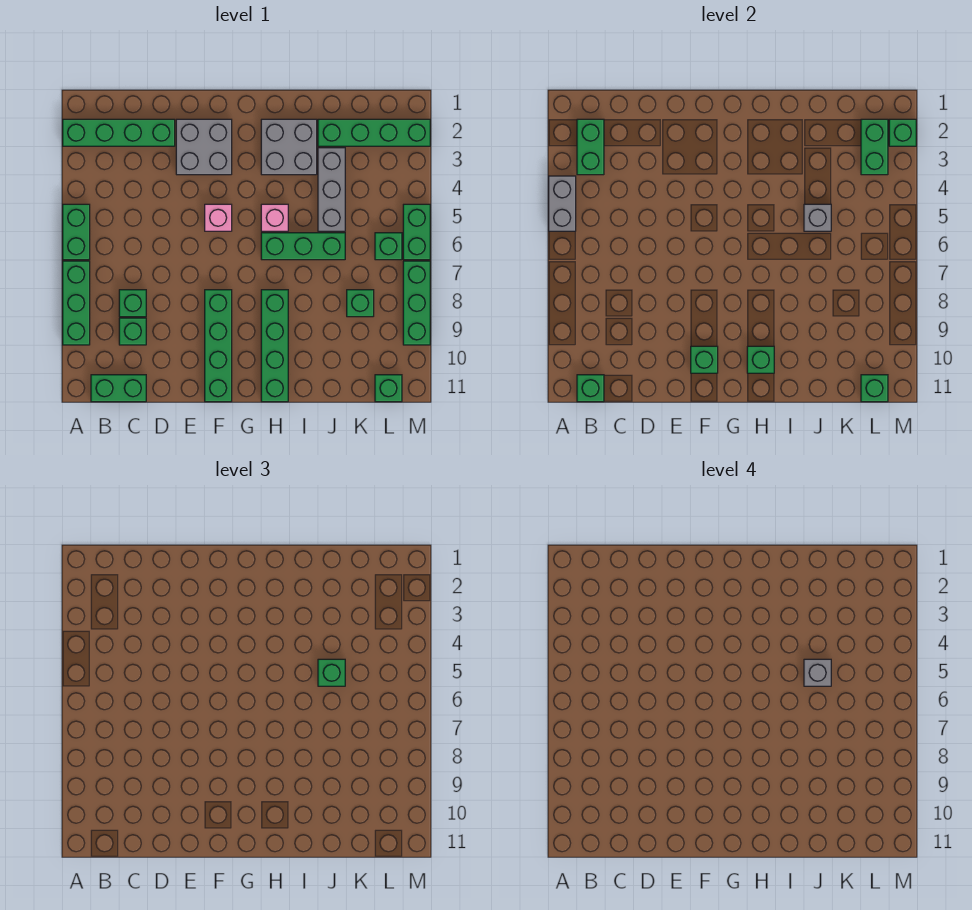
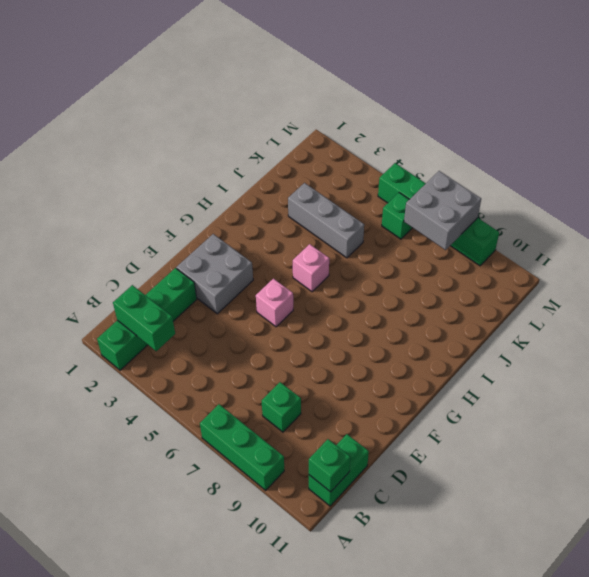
grey 2x2 brick [404,171,481,250] -> grey 2x2 brick moved to [261,119,317,175]
none -> green 1x2 brick [63,204,90,260]
none -> green 1x1 brick [119,318,146,345]
none -> green 1x4 brick [205,290,232,402]
none -> green 1x3 brick [261,233,345,260]

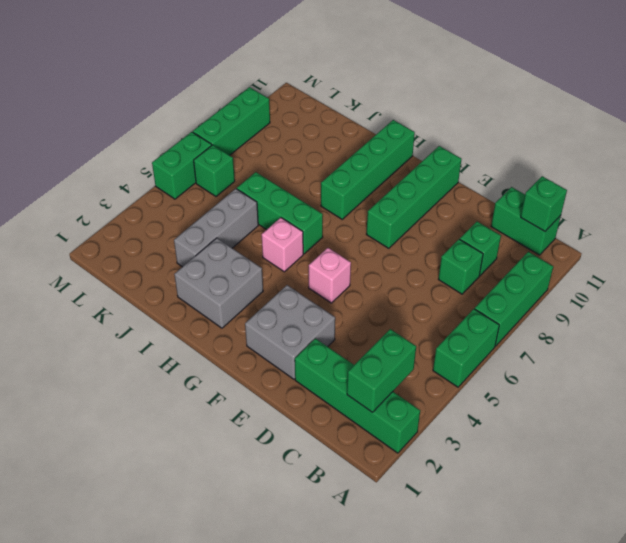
none -> green 1x4 brick [318,119,430,146]
none -> green 1x1 brick [347,290,374,317]
none -> green 1x1 brick [375,375,402,402]
none -> grey 1x2 brick [549,176,576,231]

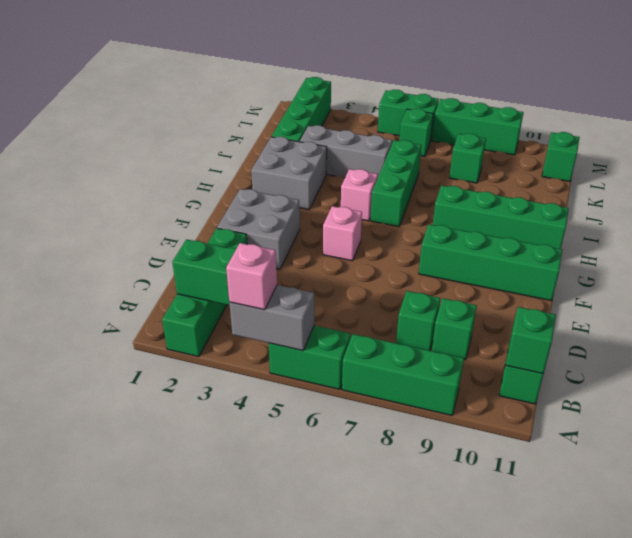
pink 1x1 brick [226,243,277,310] -> none
none -> green 1x1 brick [691,346,718,373]
none -> green 1x1 brick [747,346,774,373]
none -> grey 1x1 brick [804,204,831,231]
none -> green 1x2 brick [861,119,888,175]

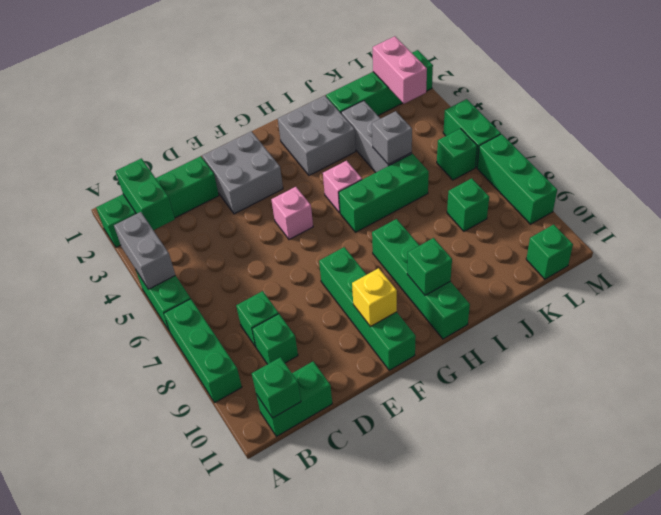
yellow 1x1 brick [352,268,397,327] -> green 1x1 brick [691,346,718,373]
pink 1x2 brick [373,36,427,104] -> green 1x2 brick [861,119,888,175]
none -> green 1x1 brick [861,375,888,402]
none -> green 1x1 brick [889,119,916,146]
none -> green 1x1 brick [318,659,345,686]
none -> grey 1x1 brick [804,659,831,686]

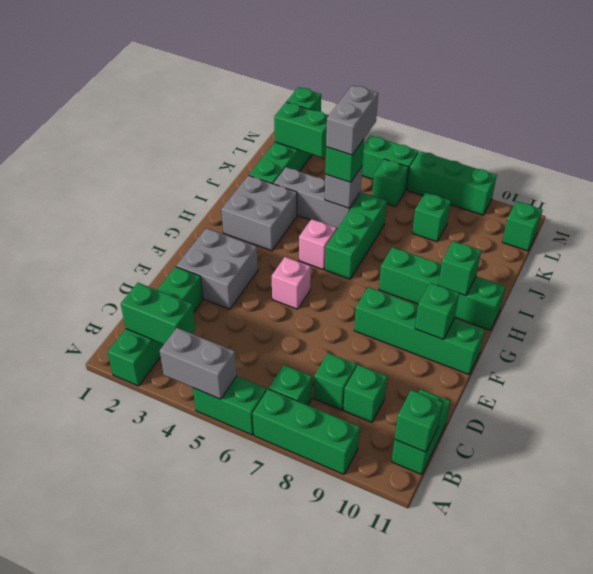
green 1x1 brick [269,365,312,405] -> green 1x1 brick moved to [861,375,888,402]
grey 1x2 brick [326,85,378,155] -> grey 1x1 brick [804,659,831,686]

